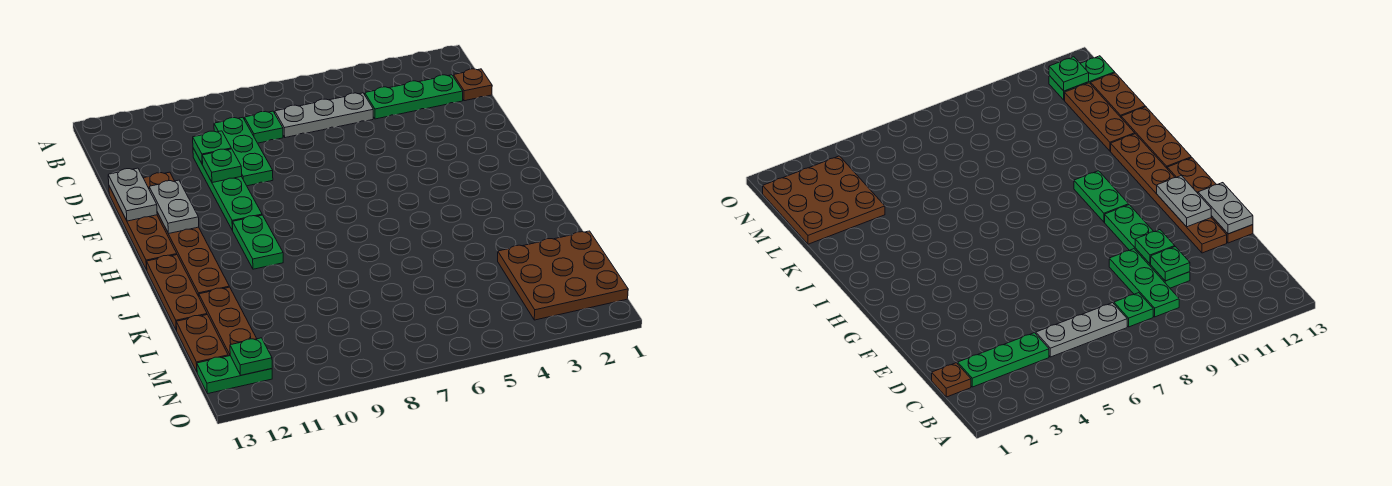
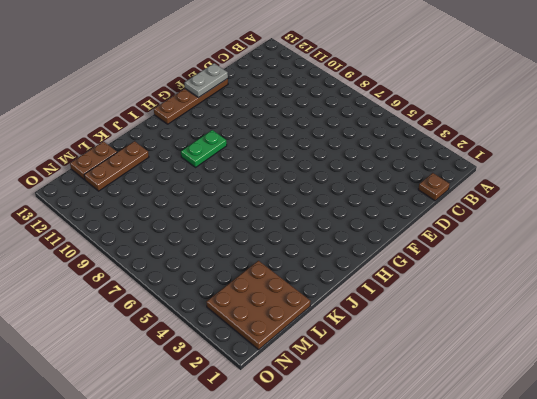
none -> green 1x3 plate [365,75,463,119]
none -> grey 1x3 plate [275,93,373,138]
none -> green 1x1 plate [244,111,283,143]

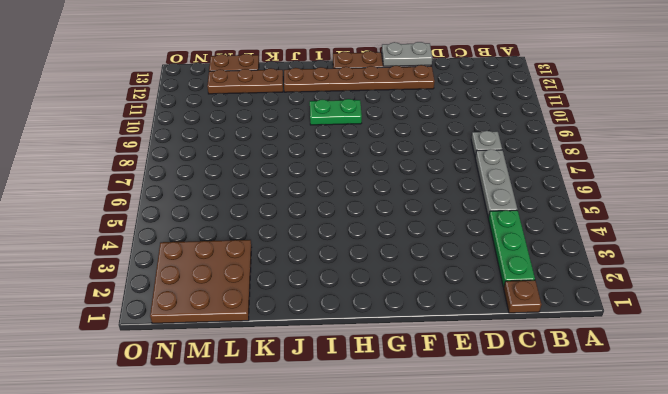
grey 1x1 plate [471,131,502,156] -> green 1x1 plate [244,111,283,143]
none -> green 1x3 plate [214,117,273,186]
none -> green 1x4 plate [193,148,262,230]
none -> brown 1x3 plate [147,255,207,330]

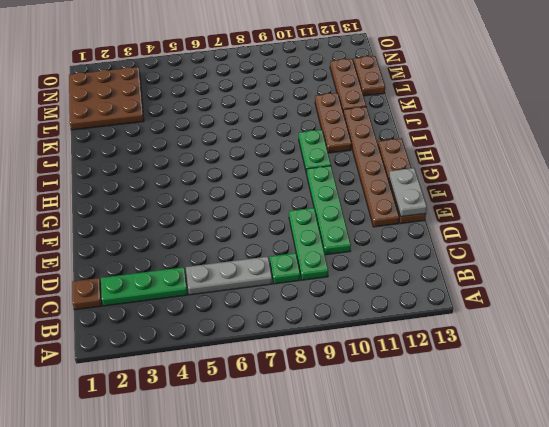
brown 1x3 plate [315,93,352,153] -> brown 1x3 plate moved to [147,255,207,330]
none -> green 1x2 plate [197,356,272,394]
none -> green 1x1 plate [193,131,231,164]
none -> green 1x1 plate [202,149,242,183]

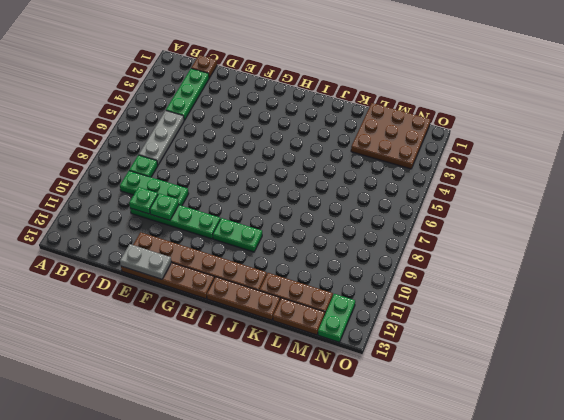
none -> grey 1x2 plate [149,180,199,234]
none -> green 1x1 plate [230,338,272,375]

